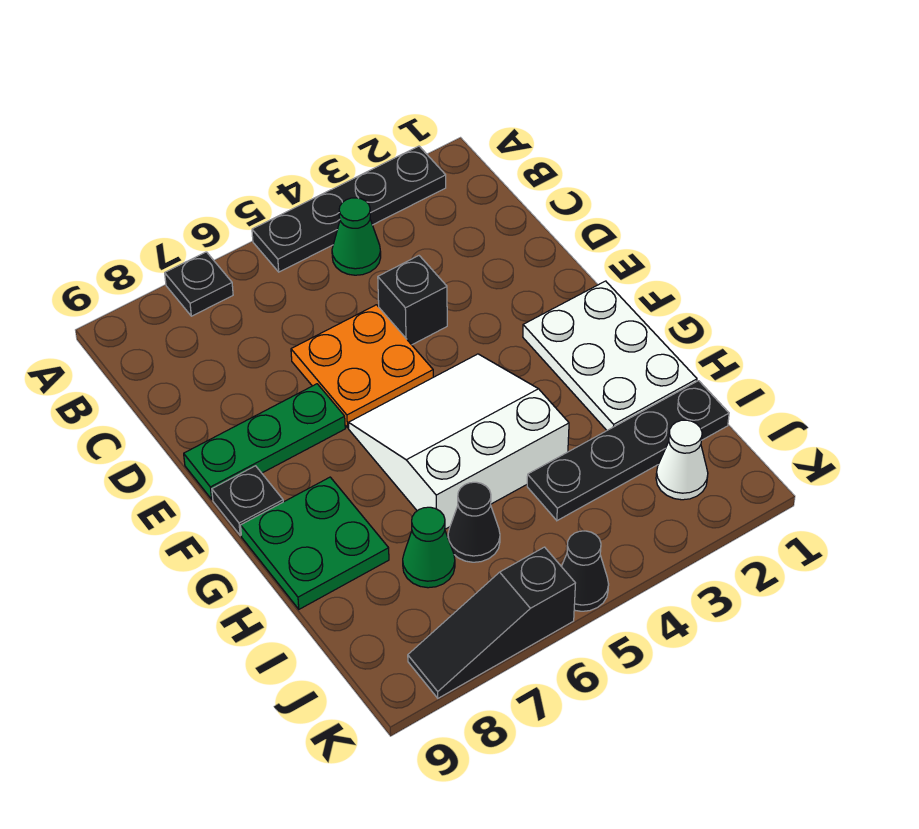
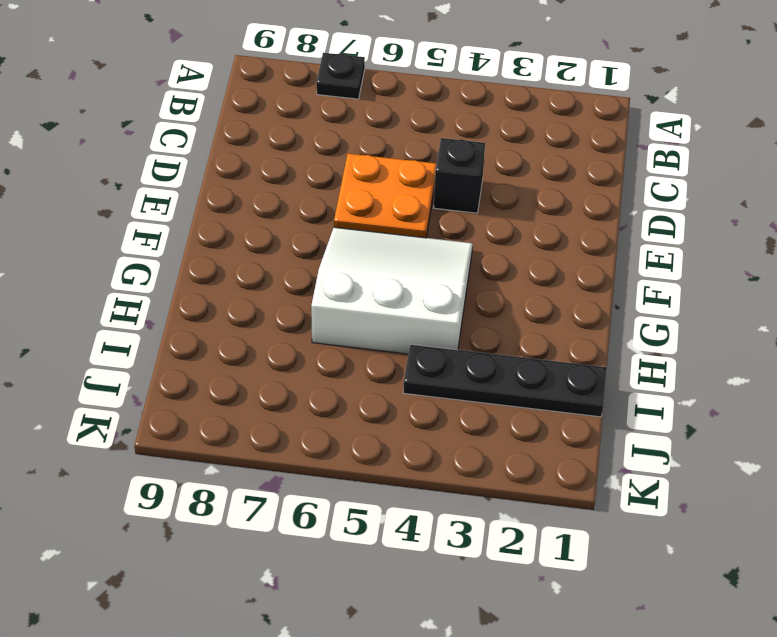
none -> black 1x4 plate [252,146,446,272]
none -> green 1x1 cone [332,198,381,275]
none -> green 1x3 plate [184,384,345,499]

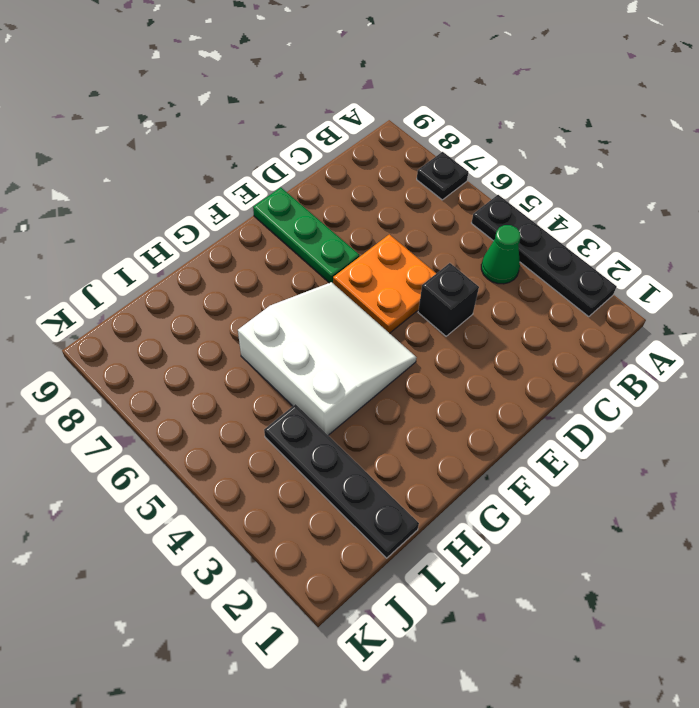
none -> white 2x3 plate [523,281,697,430]
none -> black 1x1 plate [212,466,283,535]
none -> green 2x2 plate [241,477,389,609]

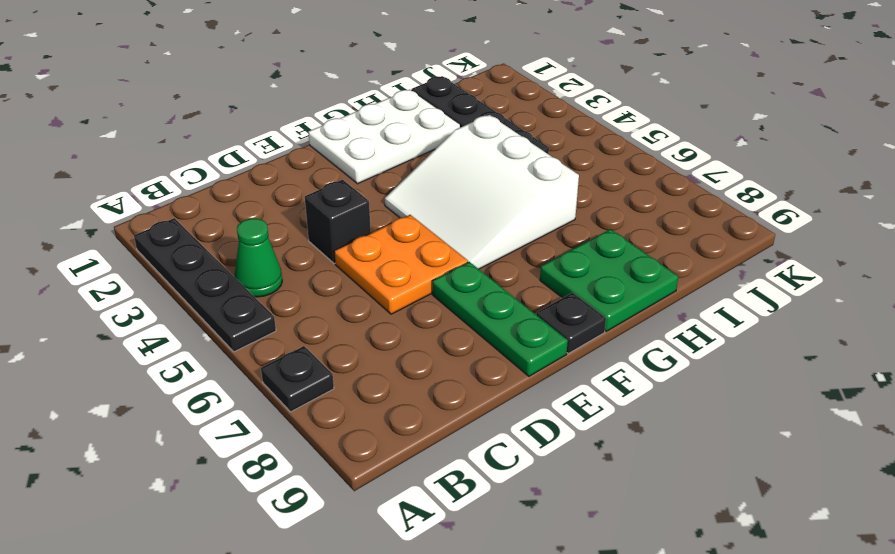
none -> black 1x1 cone [448,482,500,562]
none -> green 1x1 cone [403,507,455,588]
none -> white 1x1 cone [656,420,708,500]

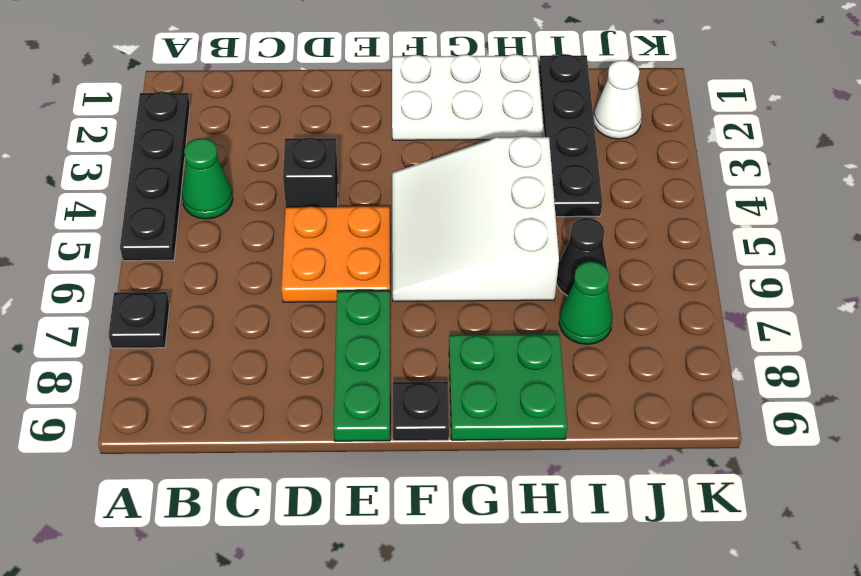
none -> black 1x1 cone [561,531,609,611]
none -> black 1x3 slope [408,547,575,698]

